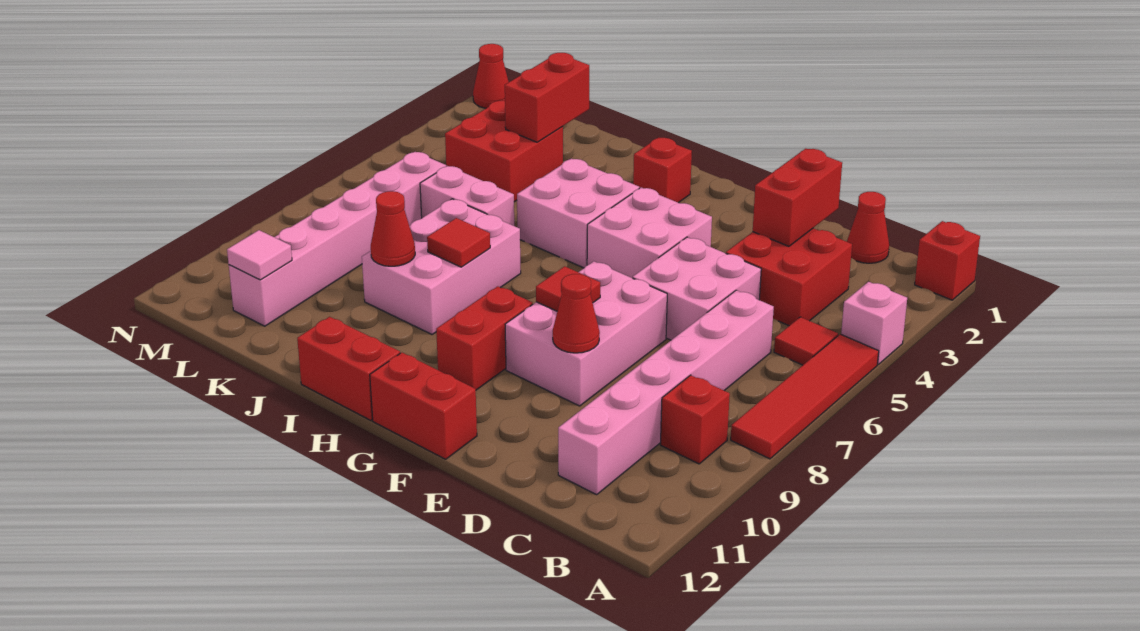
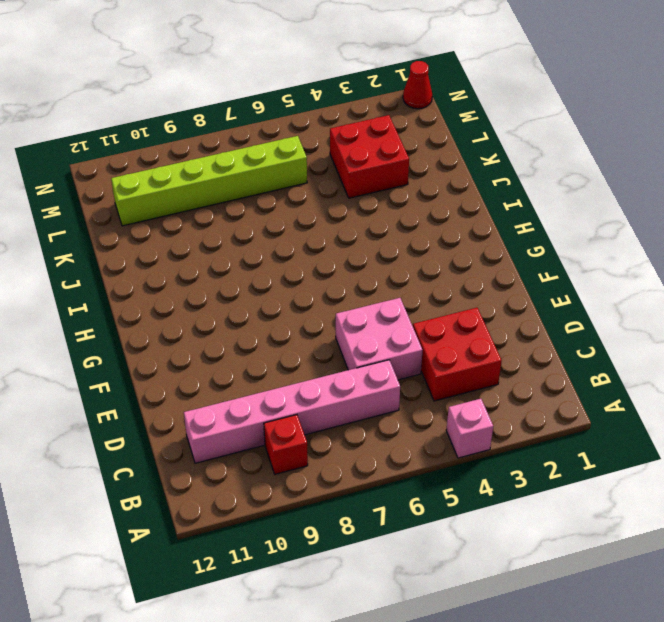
lime 1x6 brick [111,136,307,226] -> pink 1x6 brick [229,152,446,326]
none -> red 1x1 brick [915,221,980,300]
none -> red 1x4 tile [731,334,879,459]
none -> red 1x1 tile [774,317,838,365]

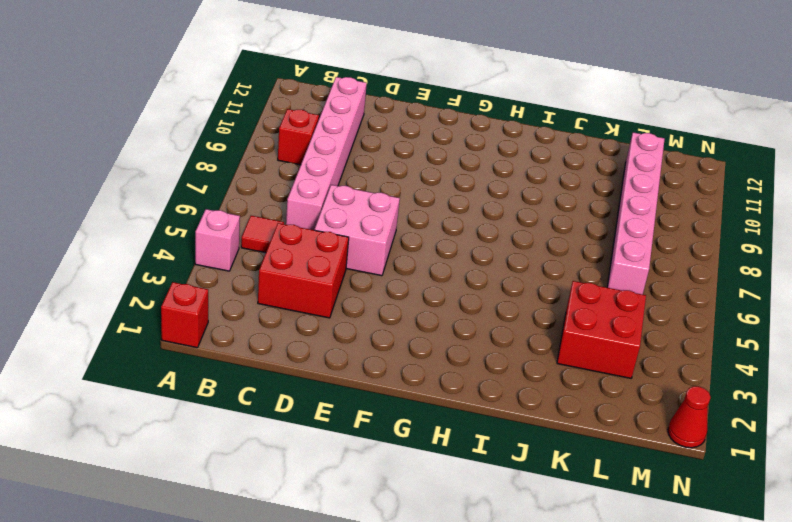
none -> red 1x4 tile [731,334,879,459]
none -> red 1x1 cone [847,192,889,263]
none -> pink 2x3 brick [505,261,667,406]

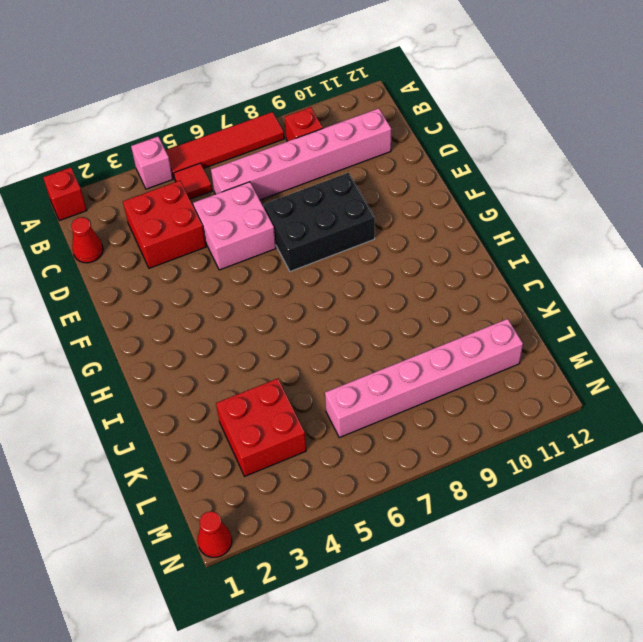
black 2x3 brick [264,173,375,271] -> pink 2x3 brick [505,261,667,406]
none -> pink 2x2 brick [587,188,712,278]
none -> red 1x2 brick [370,353,477,459]
none -> red 1x2 brick [436,286,533,390]

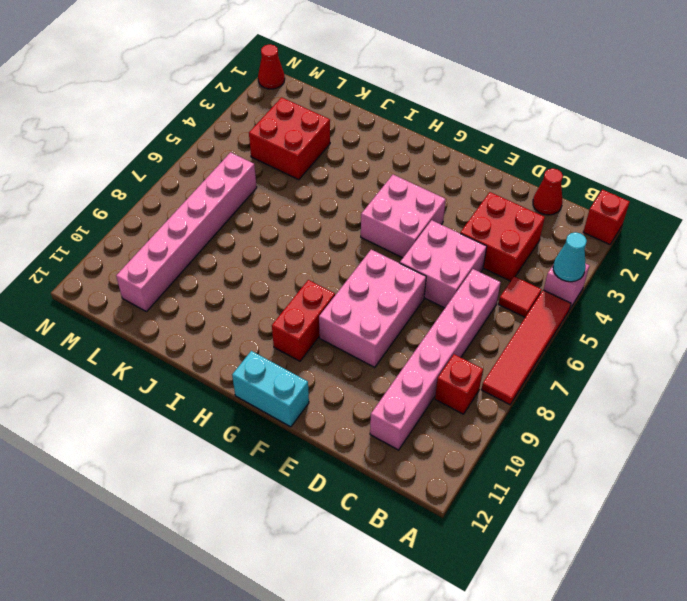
cyan 1x1 cone [553,232,587,282] -> none
cyan 1x2 brick [232,351,309,427] -> red 1x2 brick [370,353,477,459]
none -> red 1x1 brick [633,137,692,203]
none -> pink 2x2 brick [517,159,639,268]
none -> red 1x2 brick [297,317,400,420]

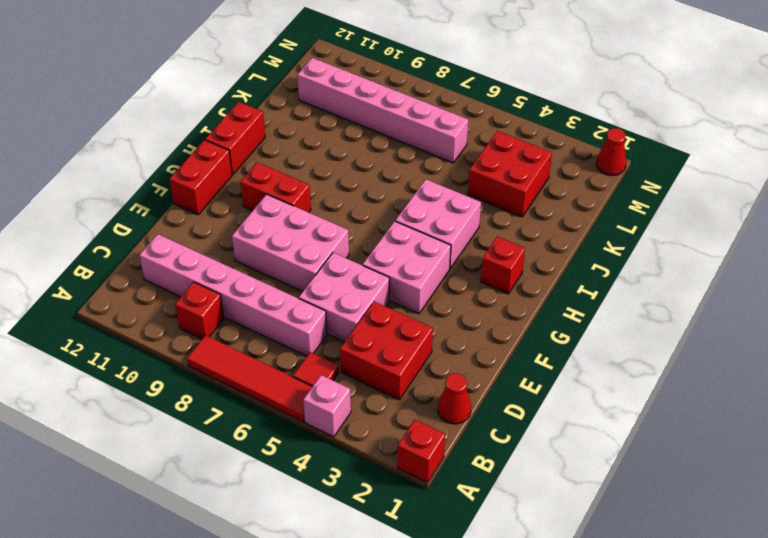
none -> pink 2x3 brick [362,199,521,335]
none -> pink 1x2 brick [420,166,514,226]
none -> red 1x2 brick [753,149,842,246]

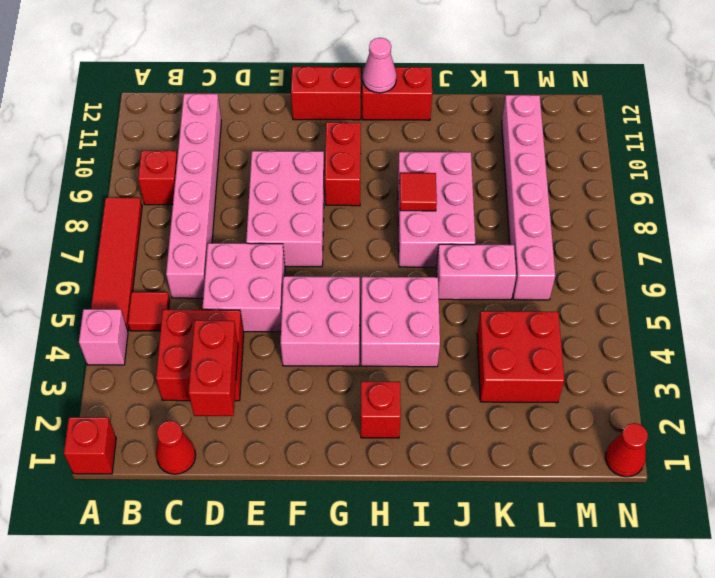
pink 1x1 cone [363,38,397,93] -> none
none -> red 1x1 cone [553,274,600,353]
none -> red 1x1 tile [536,266,600,311]
none -> red 1x1 cone [371,191,415,266]

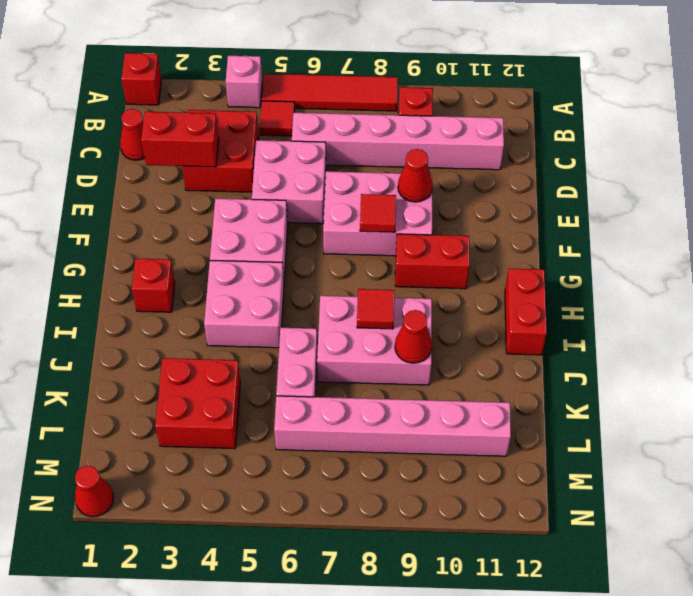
none -> red 1x2 brick [370,353,477,459]
none -> red 1x2 brick [505,53,589,142]
none -> pink 1x1 tile [227,230,292,280]

